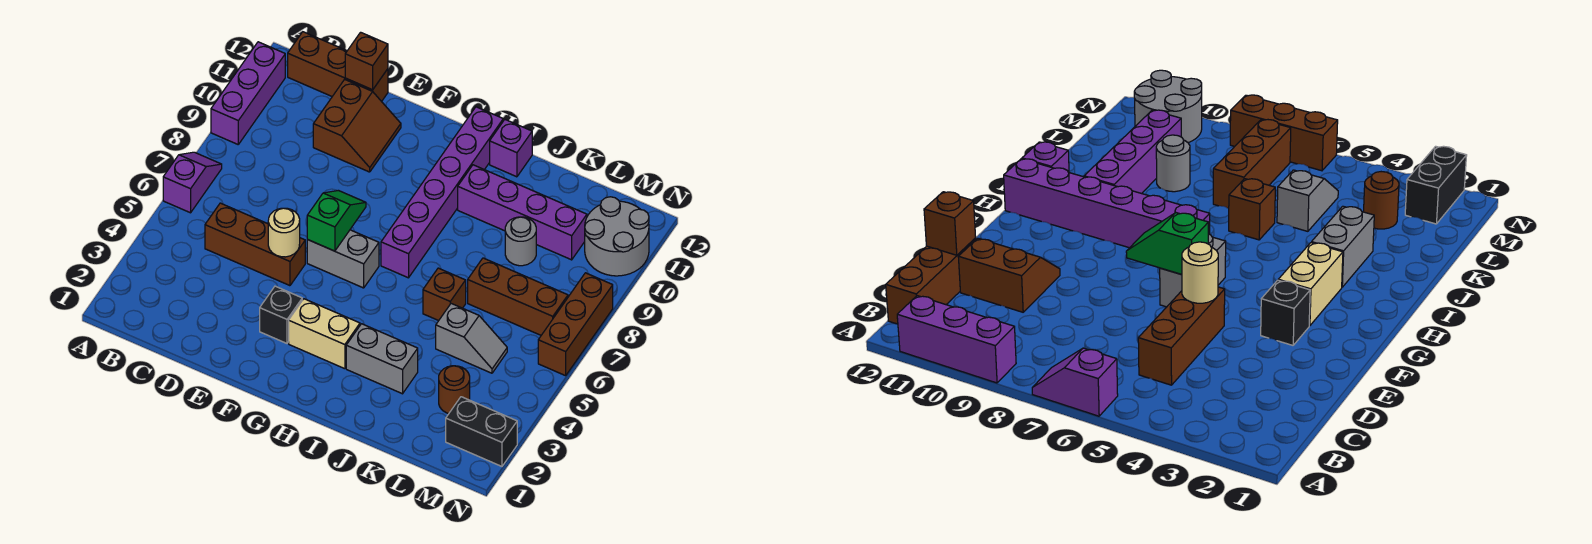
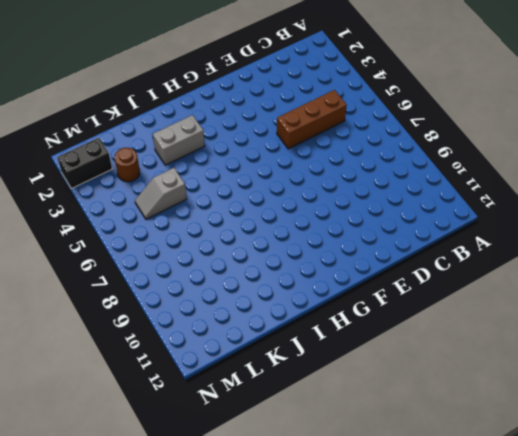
none -> purple 1x2 slope [163,152,222,213]
none -> purple 1x3 brick [211,42,285,144]
none -> brown 1x3 brick [288,32,388,101]

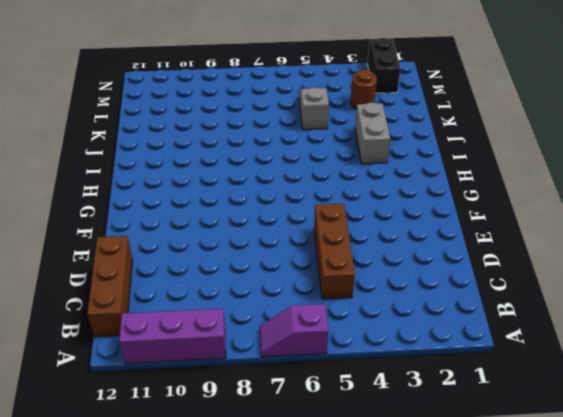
none -> brown 2x2 slope [313,79,401,172]
none -> black 1x1 brick [260,286,302,343]
none -> grey 1x2 brick [307,230,379,288]

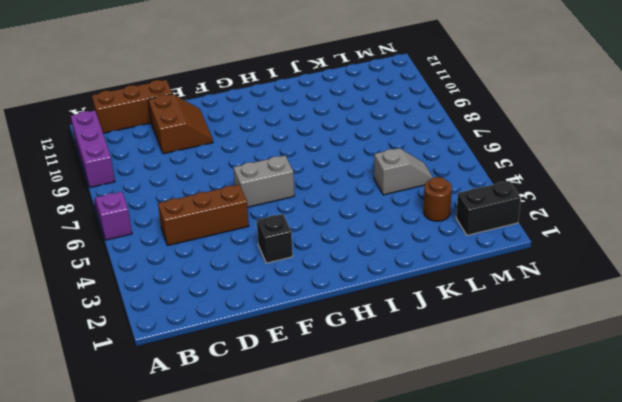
none -> tan 1x2 brick [289,299,360,369]
none -> purple 1x6 brick [381,107,503,278]
none -> grey 1x2 brick [346,324,418,394]

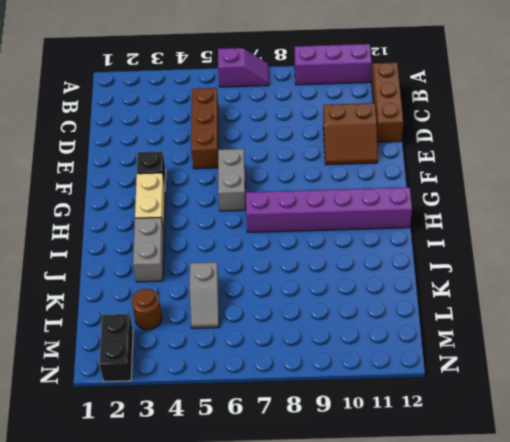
none -> purple 1x4 brick [458,165,587,260]
none -> purple 1x1 brick [490,120,532,177]
none -> brown 1x1 brick [423,268,466,321]

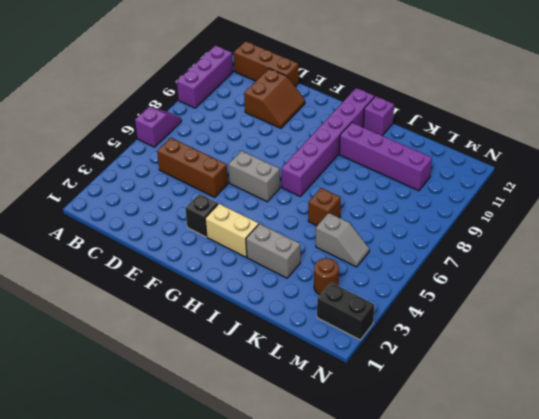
none -> brown 1x3 brick [468,258,568,335]
none -> grey 1x1 round brick [505,217,536,266]
none -> grey 2x2 round brick [585,197,649,276]

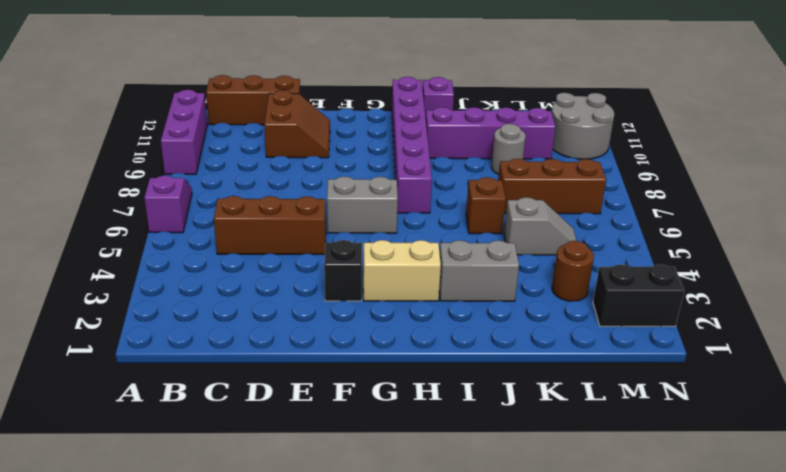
none -> brown 1x3 brick [538,273,613,376]
none -> brown 1x1 brick [345,32,388,90]
none -> tan 1x1 round brick [268,208,300,257]

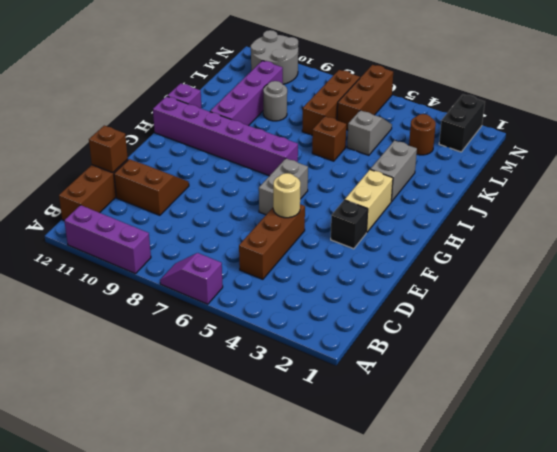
brown 1x3 brick [337,65,393,130] -> brown 1x3 brick turned to [538,273,613,376]
none -> green 1x2 slope [307,191,366,251]

